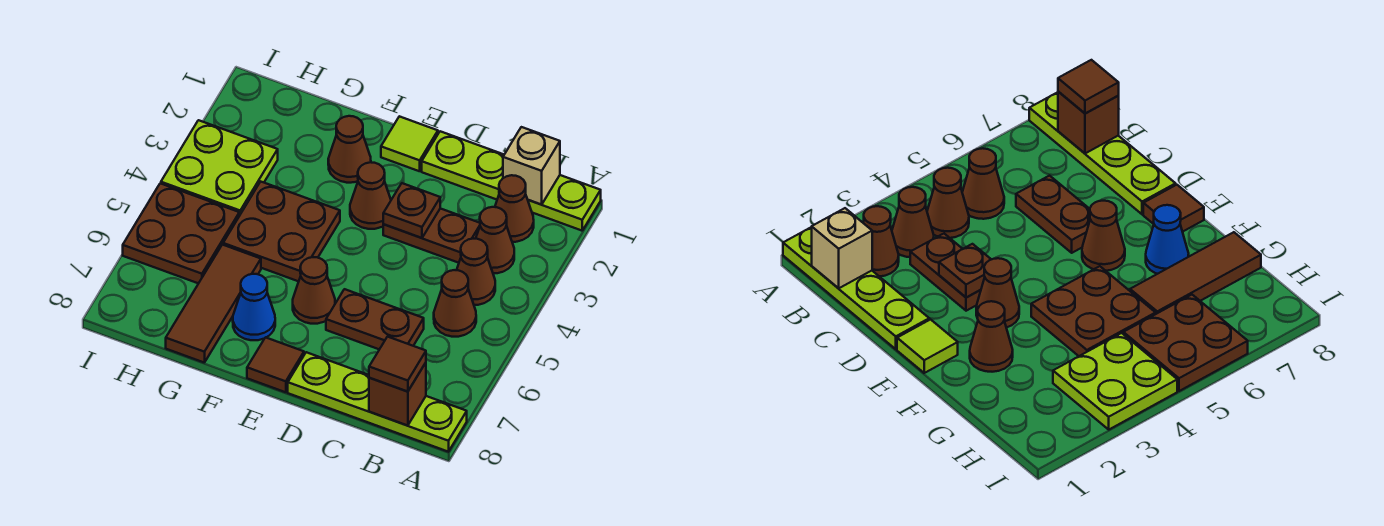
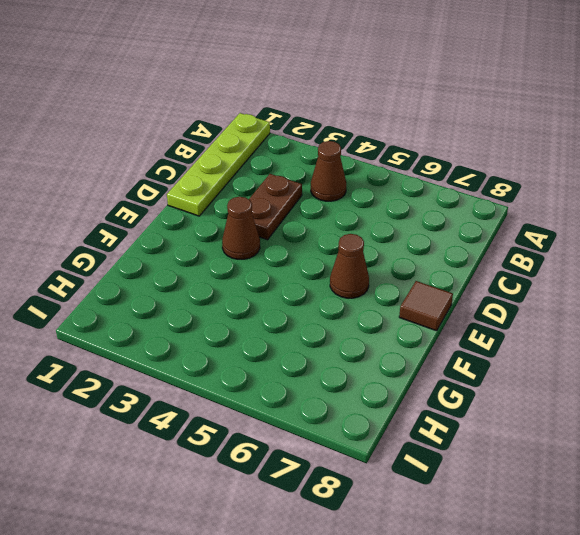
none -> lime 1x4 plate [288,352,467,452]
none -> brown 1x1 cone [495,175,534,242]
none -> brown 1x1 cone [476,207,514,273]

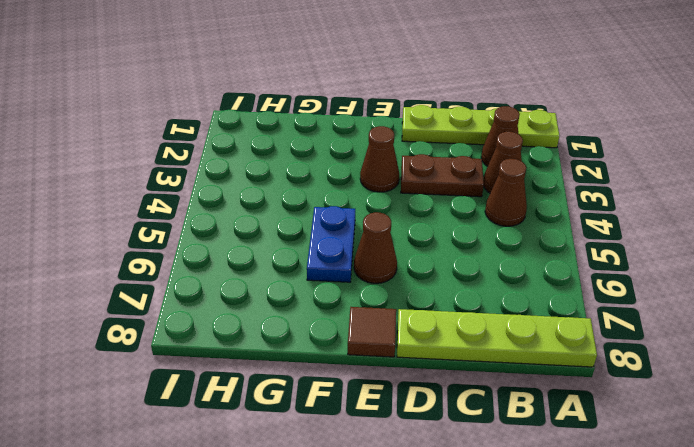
blue 1x2 plate [307,206,355,282] -> brown 2x2 plate [223,182,340,281]
none -> brown 1x1 cone [434,270,476,337]
none -> brown 1x2 plate [326,289,424,349]
none -> lime 1x1 tile [381,116,438,171]

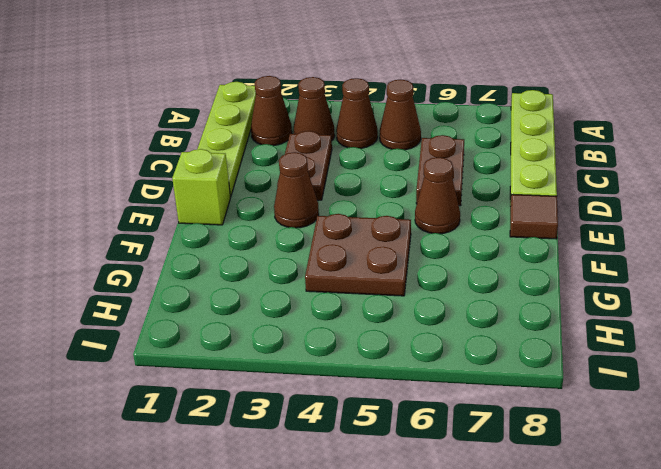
lime 1x1 brick [172,149,230,225] -> lime 1x1 tile [381,116,438,171]
none -> brown 1x1 cone [328,116,371,183]
none -> blue 1x1 cone [233,274,275,340]
none -> brown 1x3 tile [166,245,261,363]

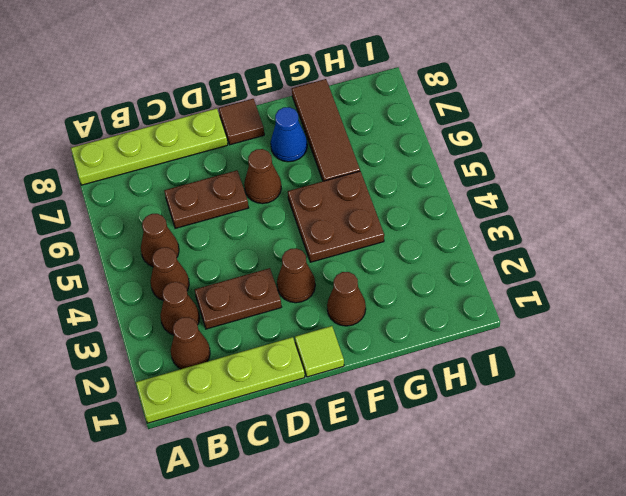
none -> lime 2x2 plate [161,120,278,216]
none -> brown 2x2 plate [123,183,239,283]
none -> tan 1x1 brick [503,127,560,205]

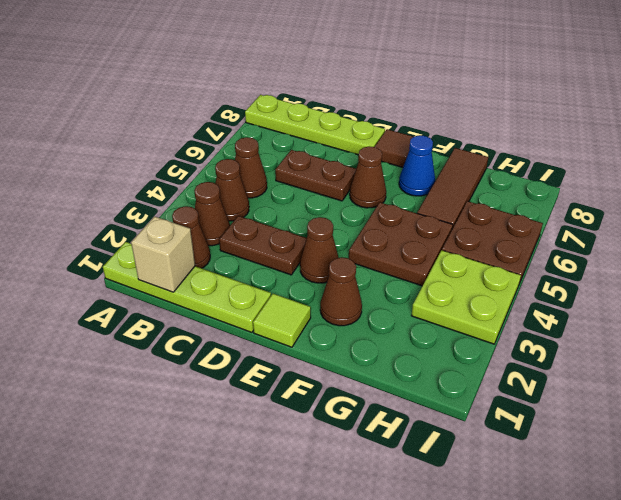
none -> brown 1x1 brick [369,363,426,426]
none -> brown 1x1 plate [383,183,440,238]
none -> brown 1x1 tile [369,337,426,392]

